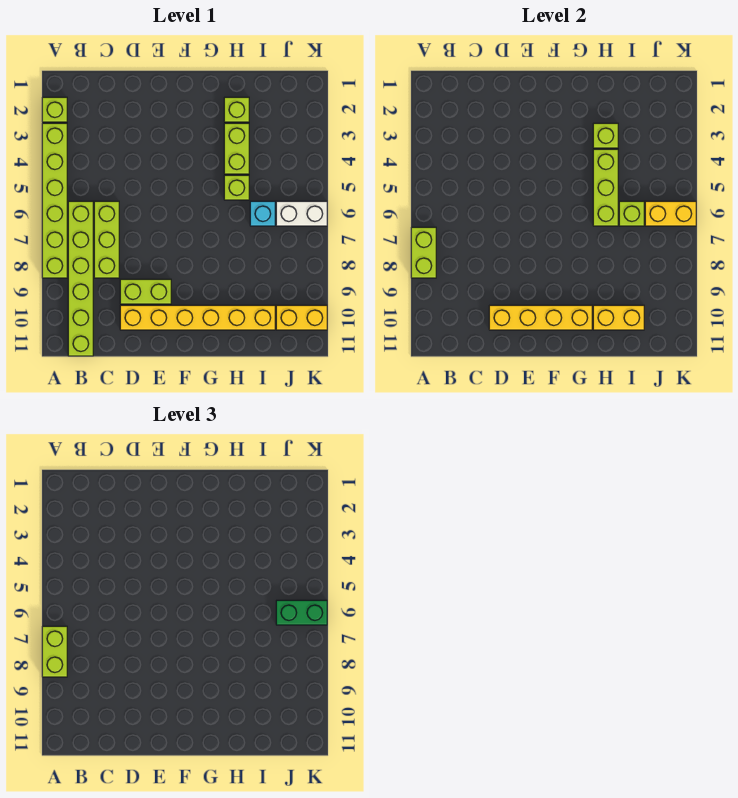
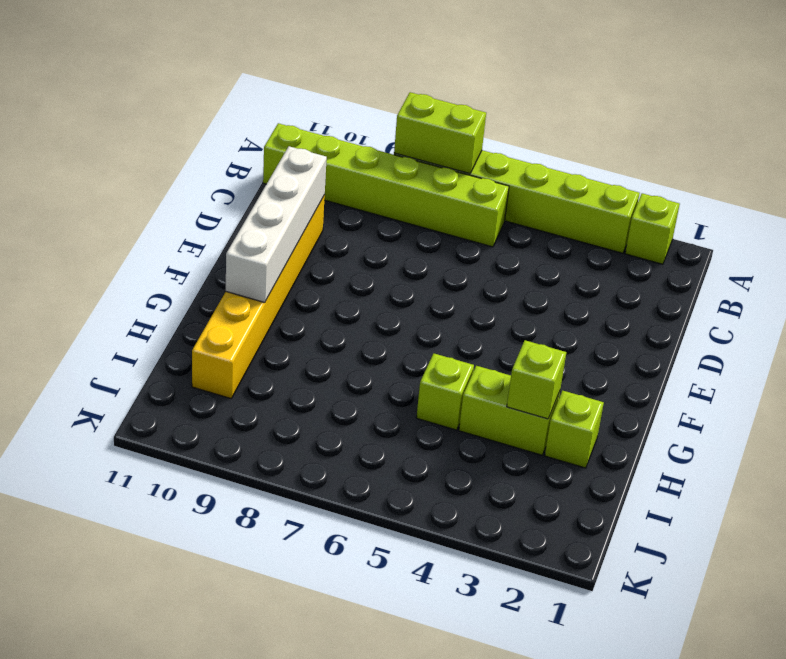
white 1x4 brick [226,146,327,302] -> yellow 1x4 brick [489,305,592,330]
none -> lime 1x3 brick [94,201,119,278]
none -> lime 1x2 brick [120,279,171,304]
none -> cyan 1x1 brick [250,201,275,226]

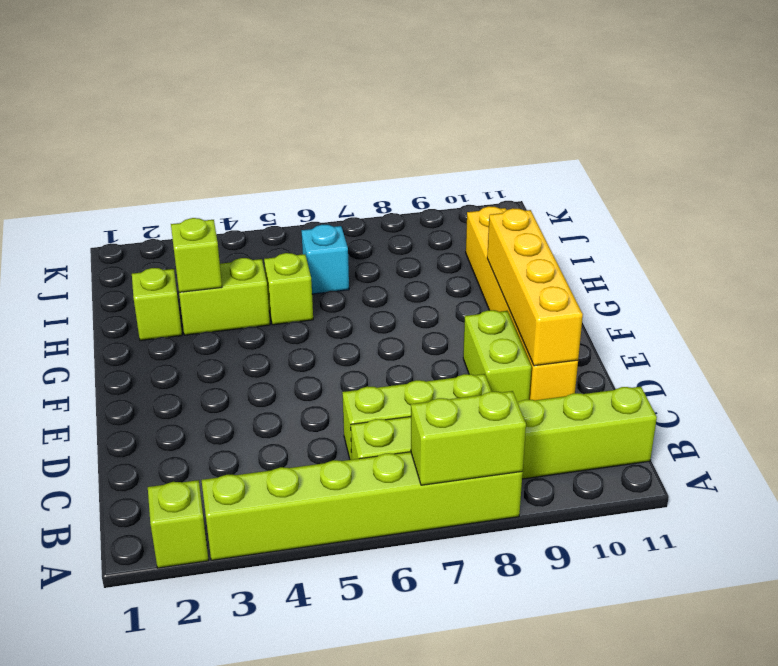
none -> white 1x2 brick [276,201,327,226]
none -> yellow 1x2 brick [276,305,327,330]
none -> lime 1x3 brick [593,149,618,226]

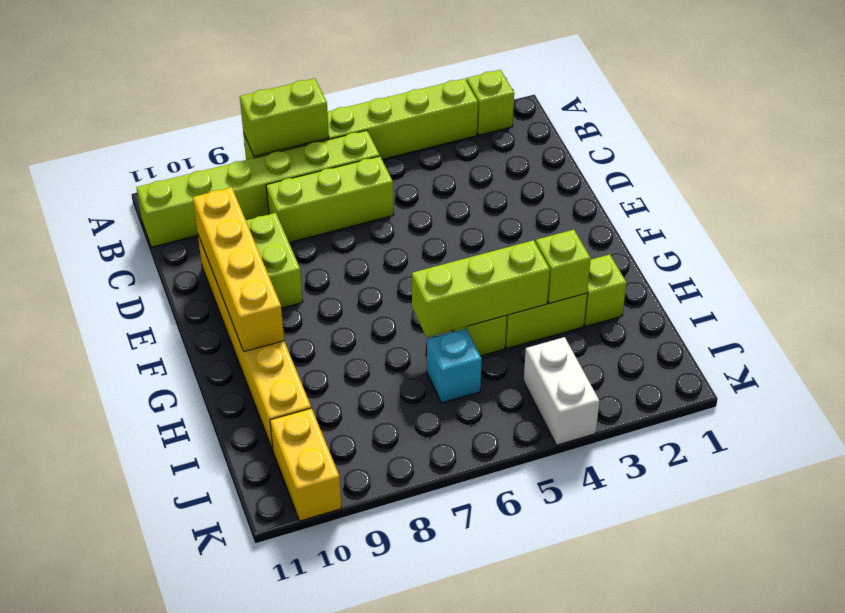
white 1x2 brick [524,337,599,445] -> white 1x2 brick moved to [276,201,327,226]
none -> yellow 1x2 brick [593,305,644,330]
none -> lime 1x1 brick [619,201,644,226]
none -> yellow 1x2 brick [645,201,696,226]

